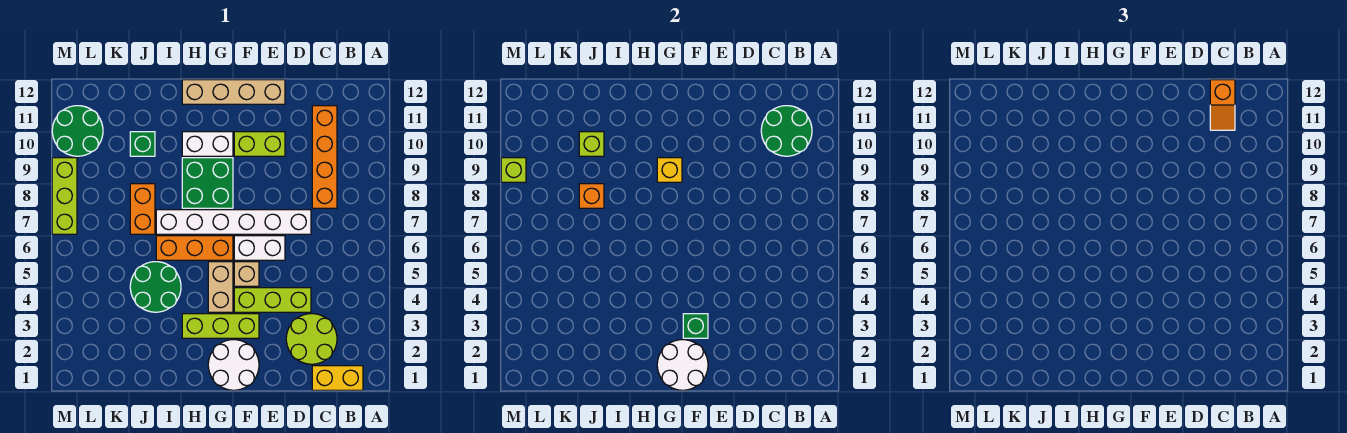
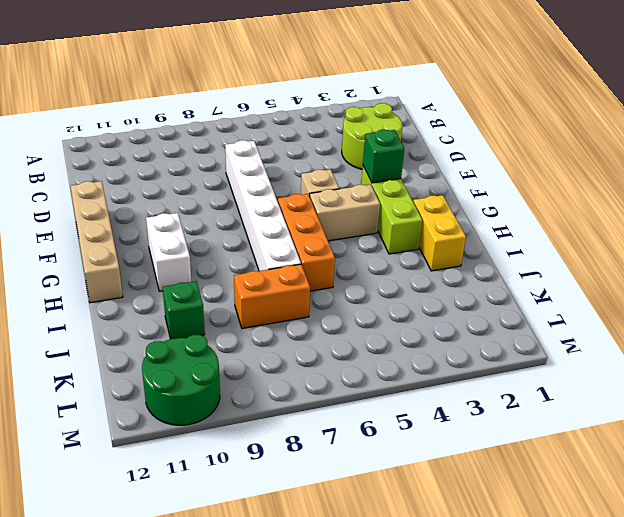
yellow 1x2 brick [413,195,466,271] -> yellow 1x2 brick moved to [312,366,363,390]
none -> orange 1x4 brick [312,106,337,208]
none -> lime 1x3 brick [234,288,311,312]
none -> white 1x2 brick [234,236,285,260]

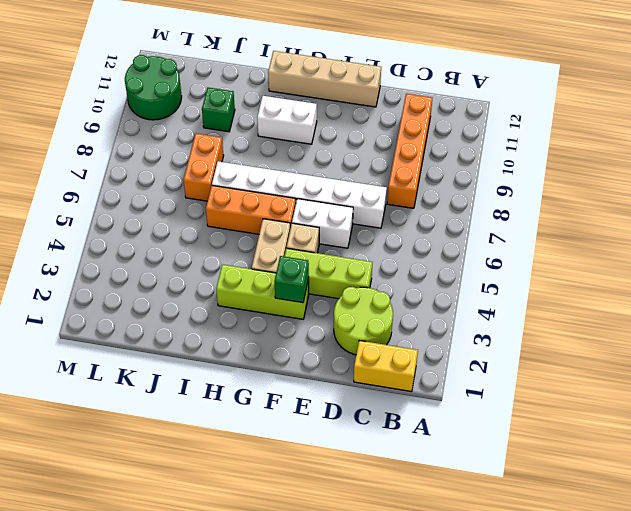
none -> lime 1x2 brick [234,132,285,156]
none -> white 2x2 round brick [208,340,259,390]
none -> green 2x2 brick [182,158,233,208]

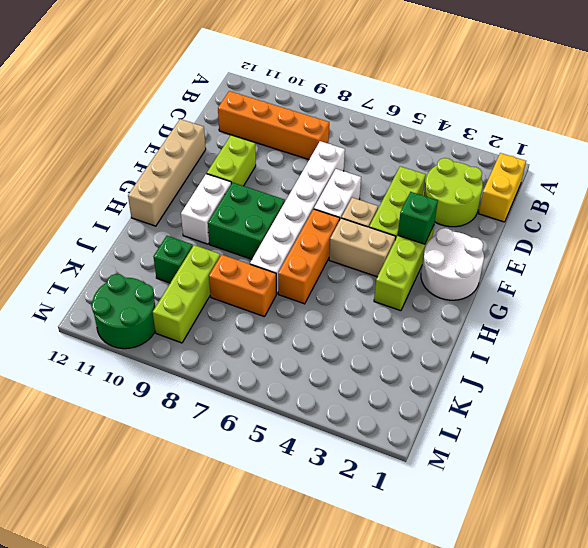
lime 1x3 brick [153,245,220,343] -> lime 1x3 brick turned to [52,158,77,234]
none -> green 2x2 round brick [130,262,181,312]
none -> green 2x2 round brick [761,106,812,156]
none -> white 2x2 round brick [657,340,708,390]

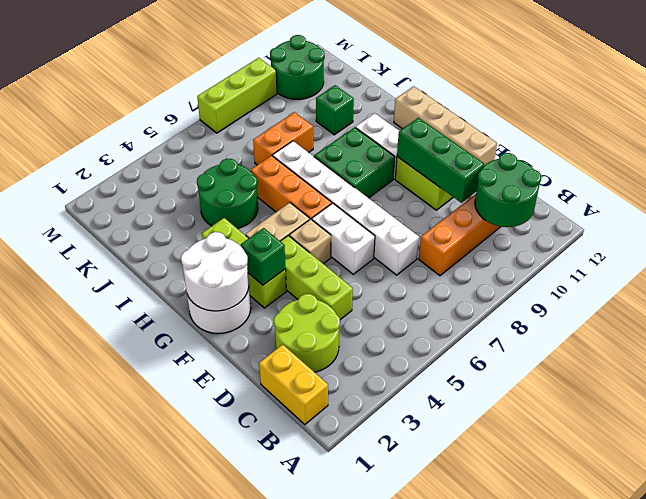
green 1x3 brick [397,118,484,203] -> none
none -> yellow 1x1 brick [657,158,682,182]
none -> orange 1x1 brick [579,184,604,208]
none -> lime 1x1 brick [579,132,604,156]

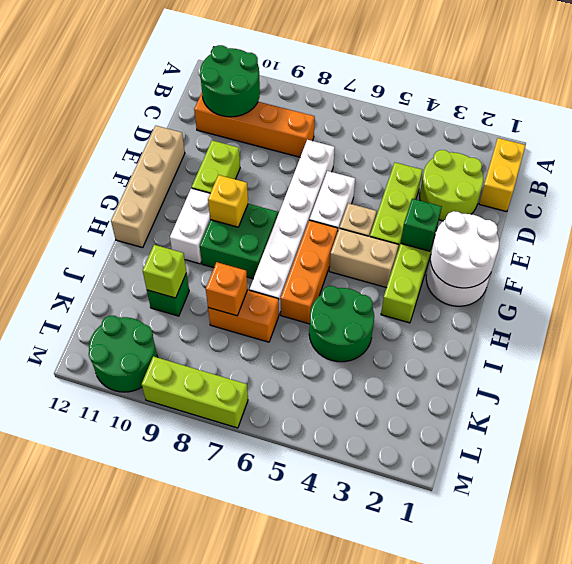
none -> lime 1x1 brick [501,158,526,182]
none -> orange 1x2 slope [1210,80,1235,130]

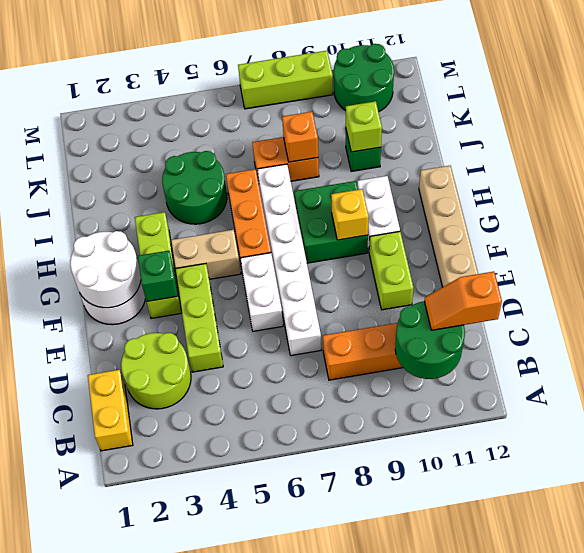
none -> tan 1x1 brick [234,262,259,286]
none -> lime 1x1 brick [501,158,526,182]

